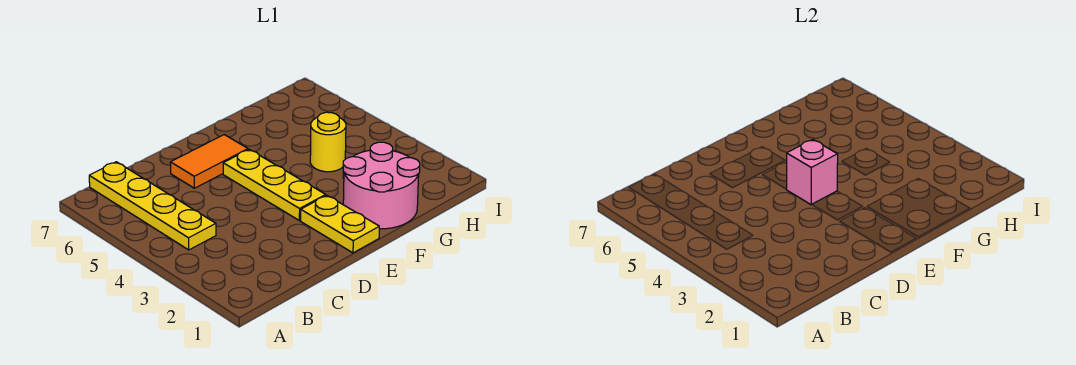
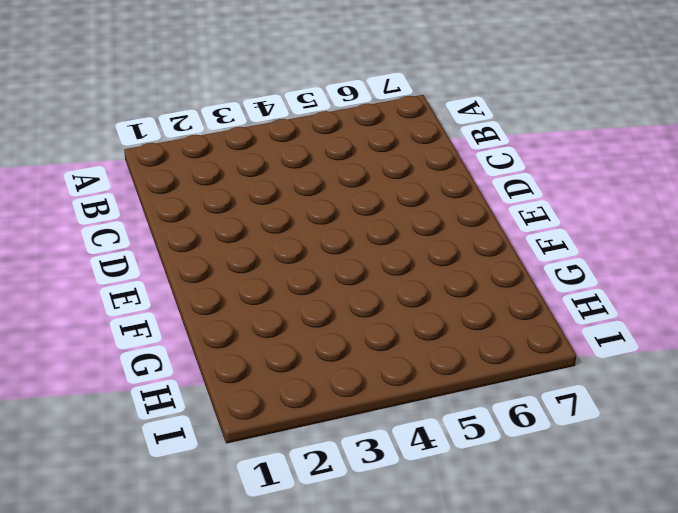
none -> yellow 1x4 plate [89,162,216,250]
none -> orange 1x2 tile [170,135,248,188]

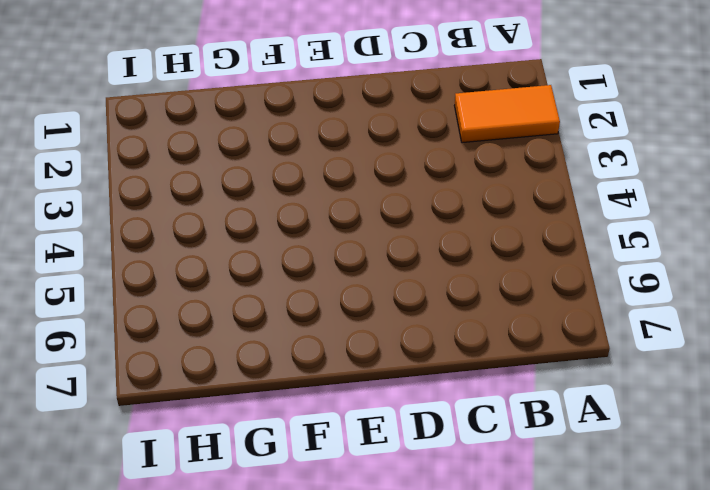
orange 1x2 tile [454,85,560,143] -> orange 1x2 tile moved to [170,135,248,188]
none -> yellow 1x4 plate [89,162,216,250]
none -> yellow 1x2 plate [301,195,379,253]

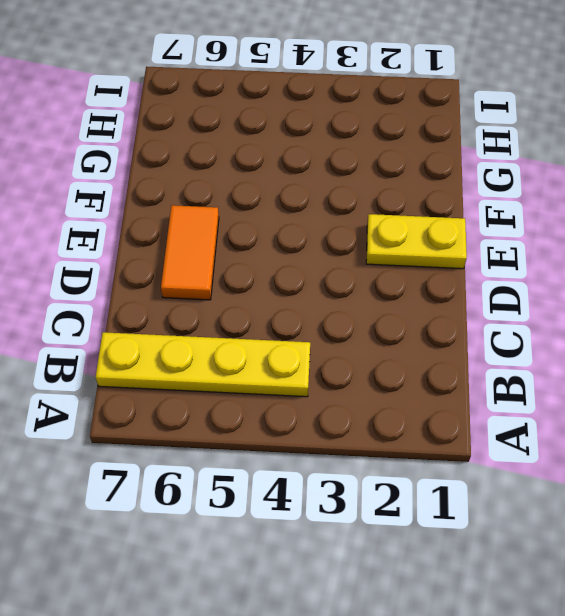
none -> yellow 1x3 plate [223,149,326,221]
none -> pink 2x2 round brick [343,142,420,229]

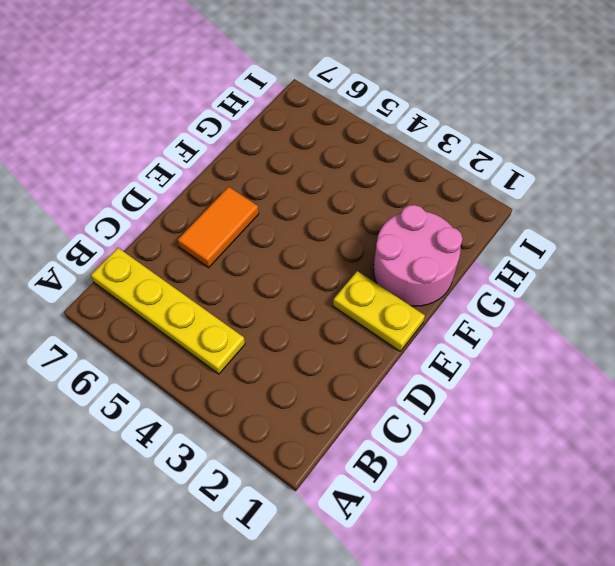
none -> yellow 1x3 plate [223,149,326,221]
none -> yellow 1x1 round brick [310,112,346,172]

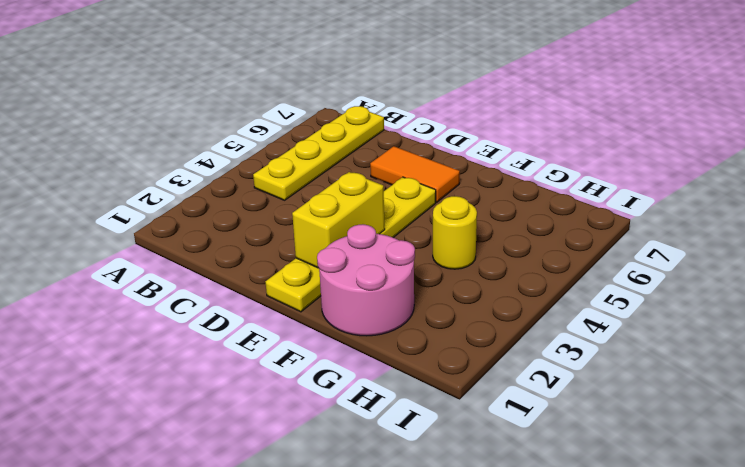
yellow 1x2 brick [292,172,385,268] -> none
none -> pink 1x1 brick [787,140,838,205]

